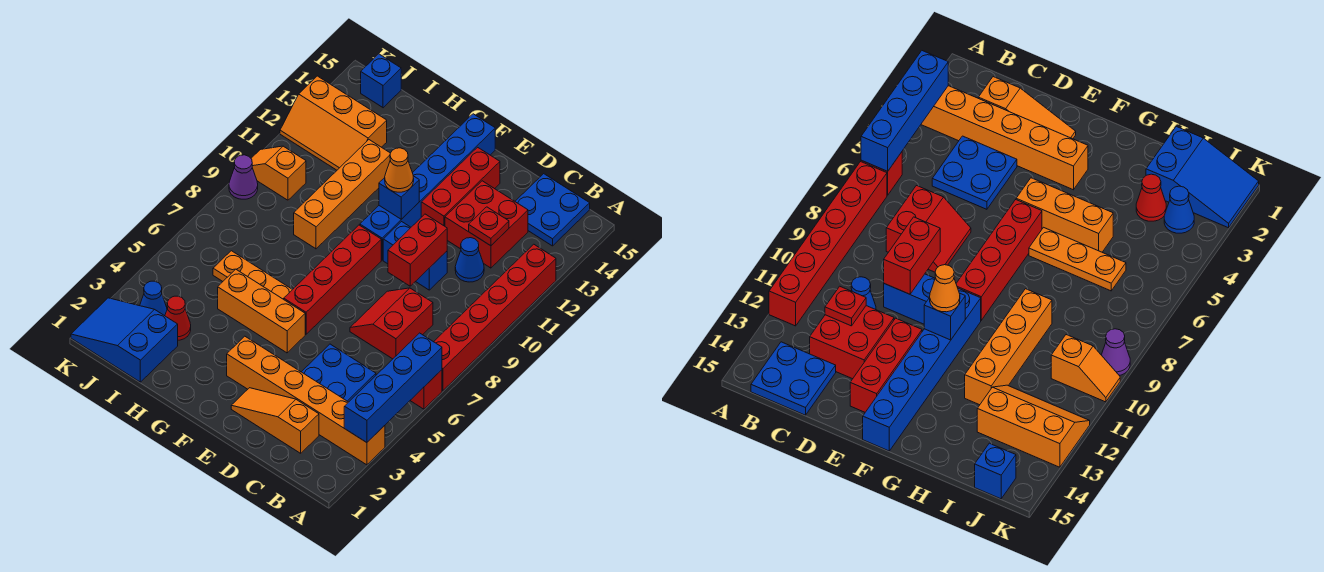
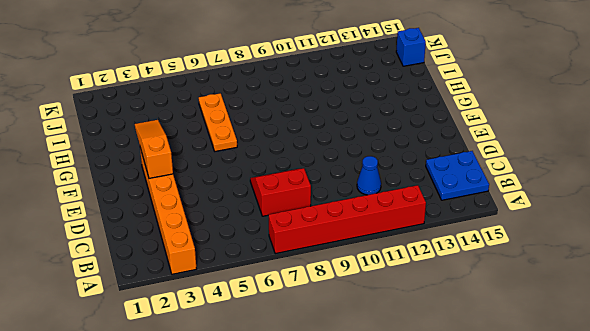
orange 1x3 slope [135,120,173,178] -> orange 1x3 slope moved to [231,388,319,453]
none -> red 1x1 brick [410,370,442,409]
none -> blue 2x2 plate [302,344,376,402]
none -> red 2x2 brick [445,181,528,268]

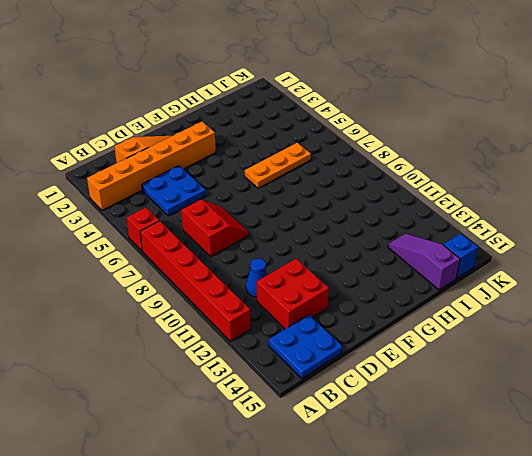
purple 1x3 slope [388,234,460,290] -> orange 2x3 slope [280,76,387,170]
none -> blue 1x2 brick [383,222,447,290]
none -> red 1x3 brick [421,147,500,226]
none -> orange 1x3 brick [218,269,305,353]

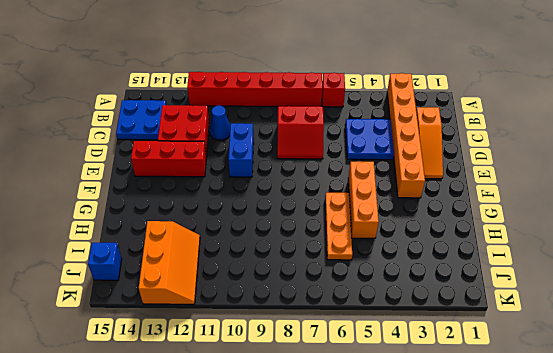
none -> red 1x4 brick [284,225,381,334]
none -> blue 1x6 brick [360,114,495,260]
none -> orange 1x4 brick [294,140,390,249]

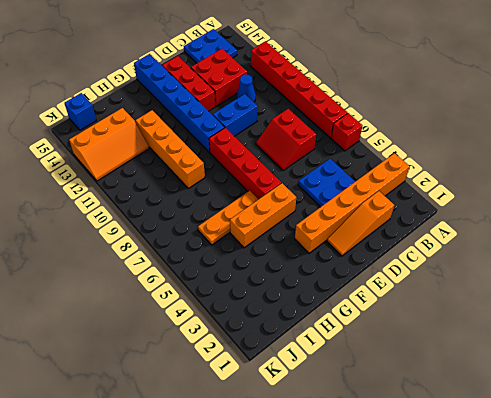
none -> blue 2x3 slope [71,298,178,382]
none -> red 1x1 cone [165,296,191,340]
none -> blue 1x1 cone [140,281,167,316]

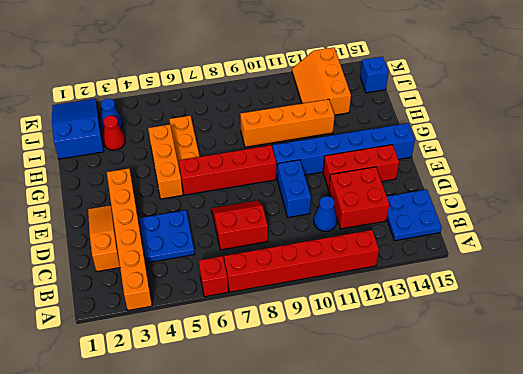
none -> orange 1x2 slope [251,146,306,200]
none -> purple 1x1 cone [229,155,258,199]
none -> blue 1x4 brick [344,333,442,443]

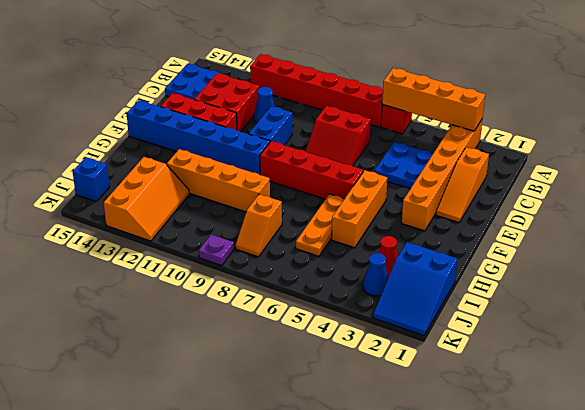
orange 1x4 brick [382,68,485,131] -> blue 1x4 brick [344,333,442,443]
orange 1x2 slope [236,194,282,257] -> orange 1x2 slope moved to [251,146,306,200]
purple 1x1 plate [199,235,234,266] -> purple 1x1 cone [229,155,258,199]
none -> red 1x1 plate [469,207,509,246]
none -> red 1x2 brick [388,214,447,286]
none -> blue 1x1 brick [379,176,419,219]

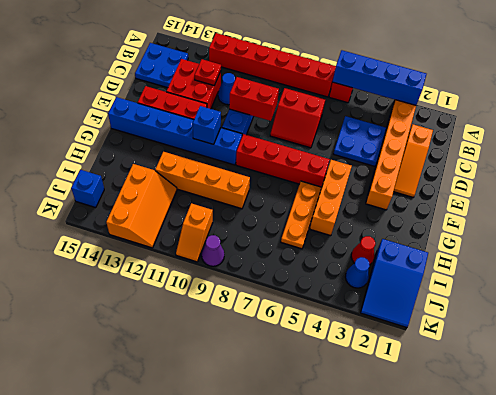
none -> orange 1x1 cone [385,148,414,192]

